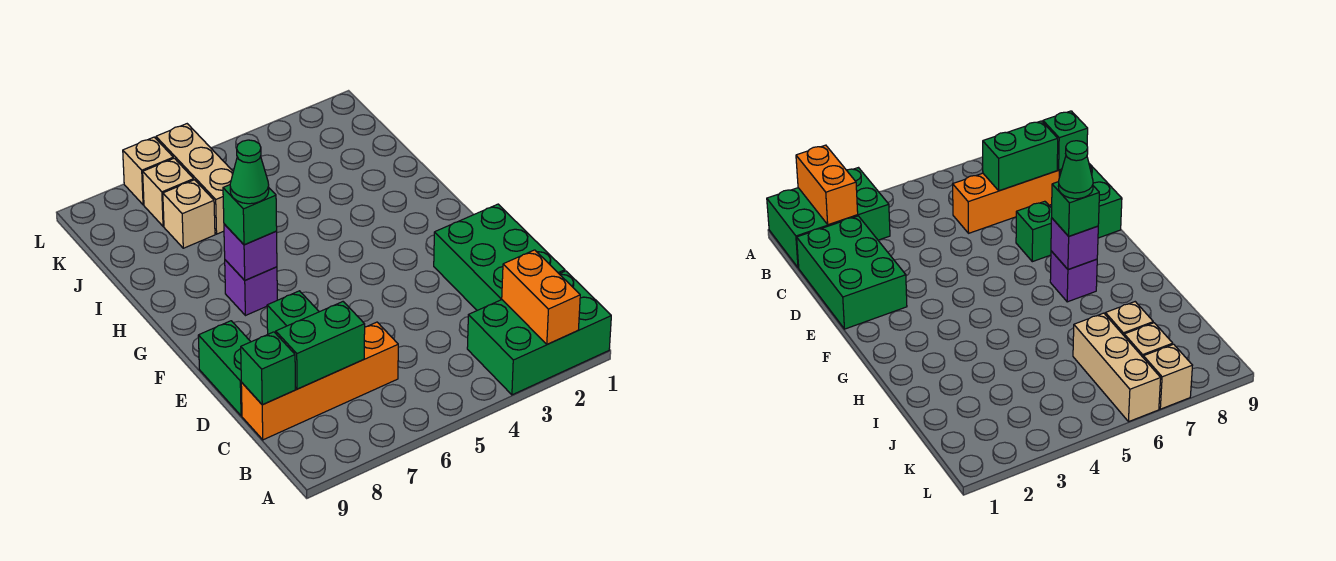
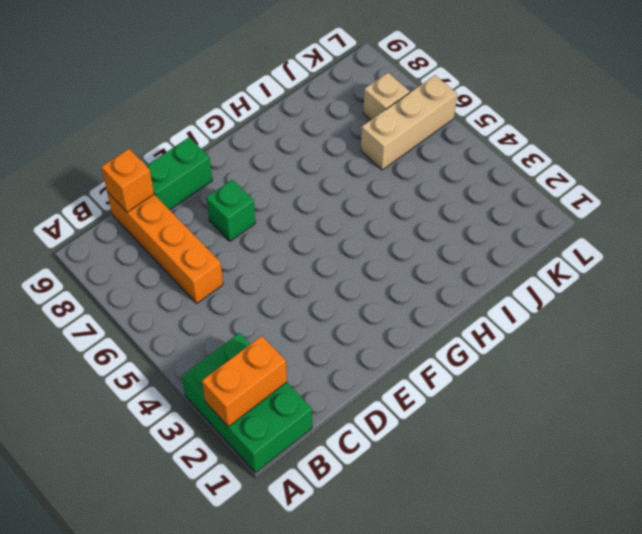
orange 1x1 brick [101,149,154,212] -> green 1x1 brick [241,332,295,405]
none -> green 2x3 brick [434,204,565,310]
none -> purple 1x1 brick [225,260,277,316]
none -> tan 1x1 brick [163,180,215,248]

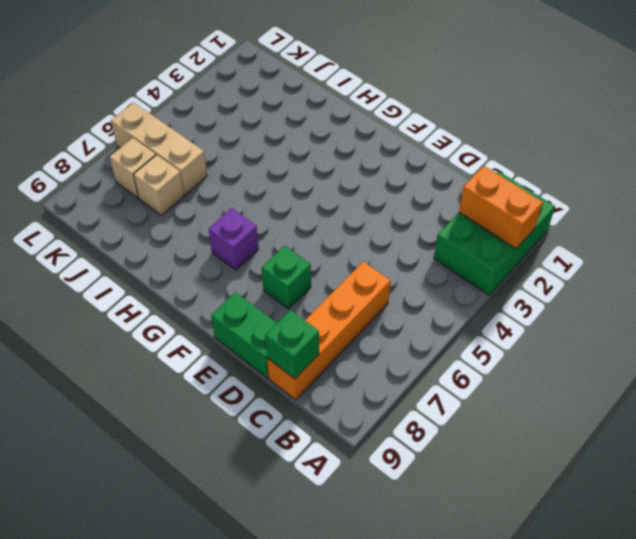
none -> green 2x3 brick [434,204,565,310]
none -> tan 1x1 brick [123,137,173,205]
none -> green 1x2 brick [276,302,365,389]

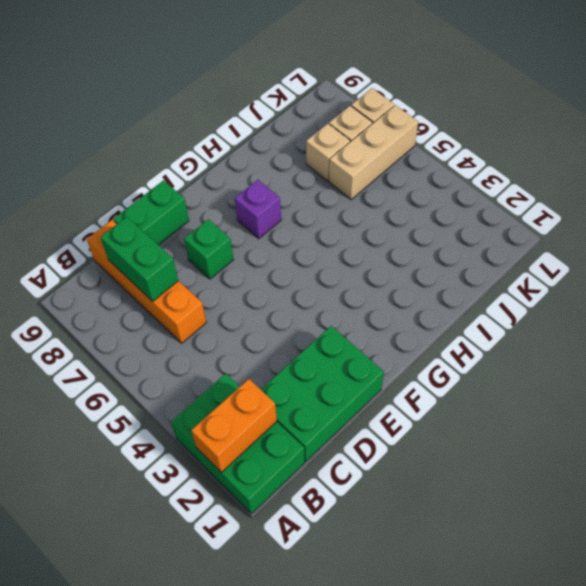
none -> green 1x1 brick [241,332,295,405]
none -> purple 1x1 brick [224,224,277,280]
none -> green 1x1 brick [223,185,277,245]

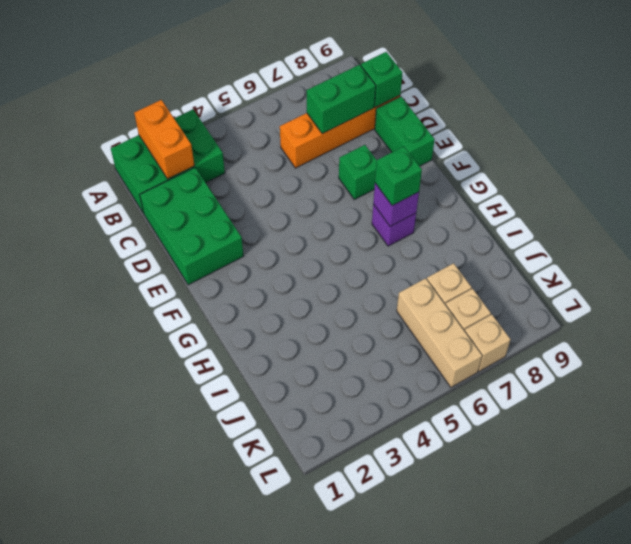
none -> green 1x1 cone [230,140,269,204]

